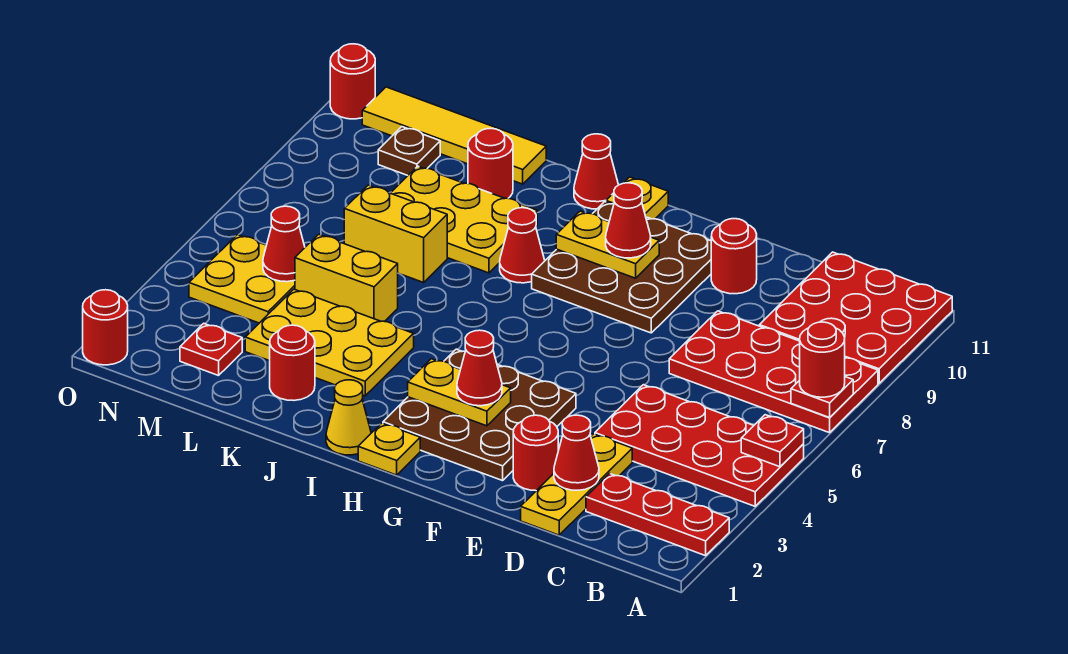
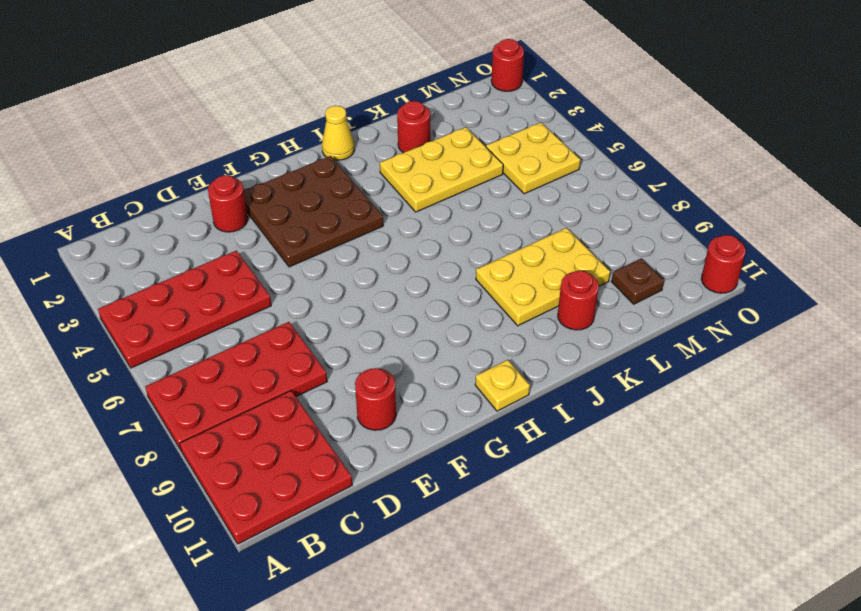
none -> red 1x3 plate [586,474,729,556]
none -> yellow 1x3 plate [521,434,632,535]
none -> brown 3x3 plate [532,202,711,333]
none -> yellow 1x1 plate [358,423,420,475]

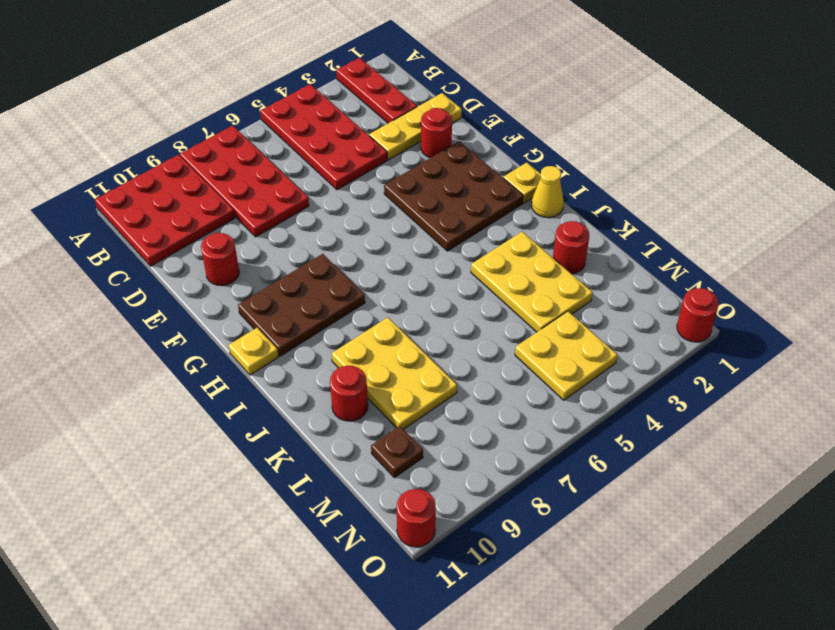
brown 2x3 plate [238,254,365,356] -> brown 3x3 plate [532,202,711,333]
none -> red 1x1 cone [500,208,545,283]
none -> red 1x1 cone [574,134,618,209]
none -> yellow 1x2 brick [295,234,398,322]
none -> yellow 1x2 brick [344,185,447,283]

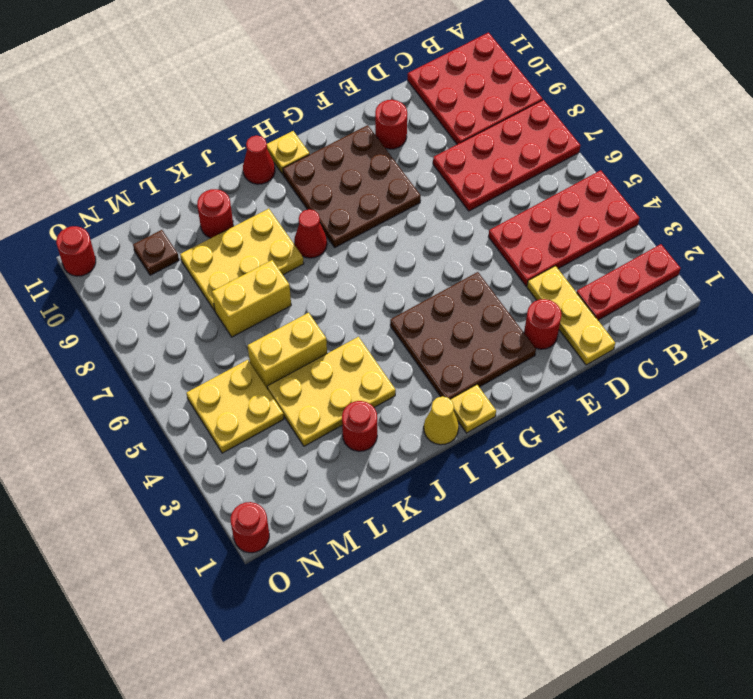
none -> yellow 1x4 tile [362,87,546,184]
none -> red 1x1 plate [180,323,242,376]
none -> red 1x1 plate [741,415,804,467]
none -> red 1x1 plate [791,377,853,418]

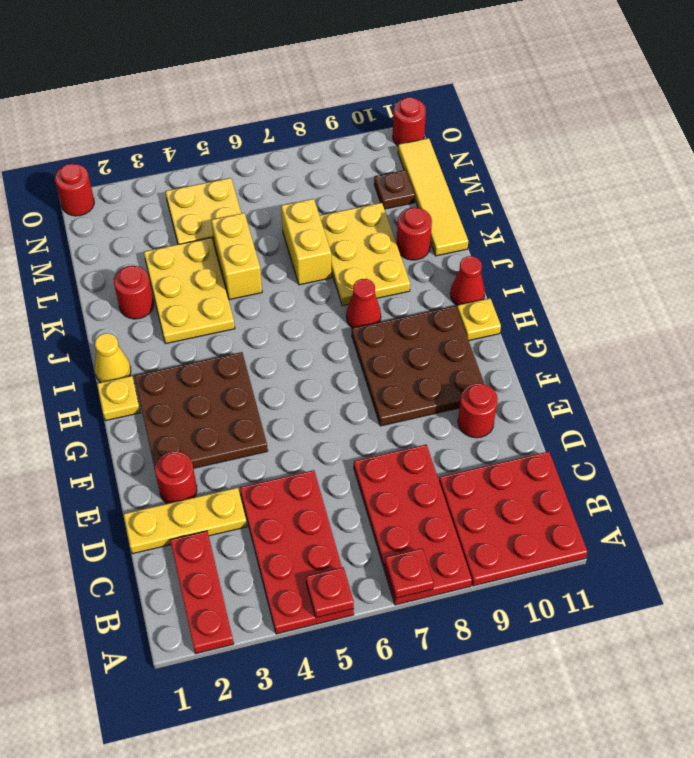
none -> red 1x1 plate [180,323,242,376]
none -> red 1x1 cone [554,415,599,490]
none -> yellow 1x2 plate [408,359,511,426]
none -> yellow 1x2 plate [556,211,659,278]

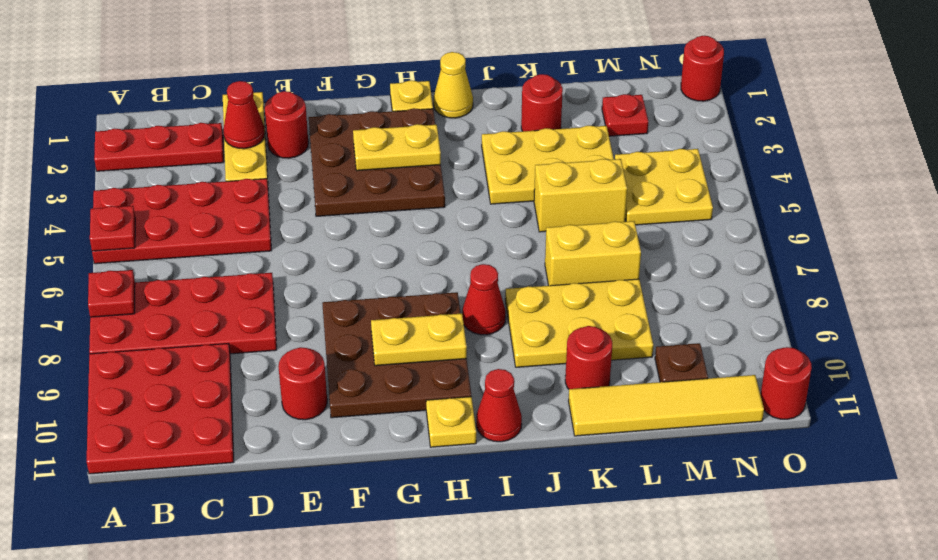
none -> red 1x1 cone [263,206,305,282]
none -> red 1x1 round brick [800,322,845,397]
none -> red 1x1 cone [457,330,502,406]
none -> red 1x1 cone [606,183,651,258]

